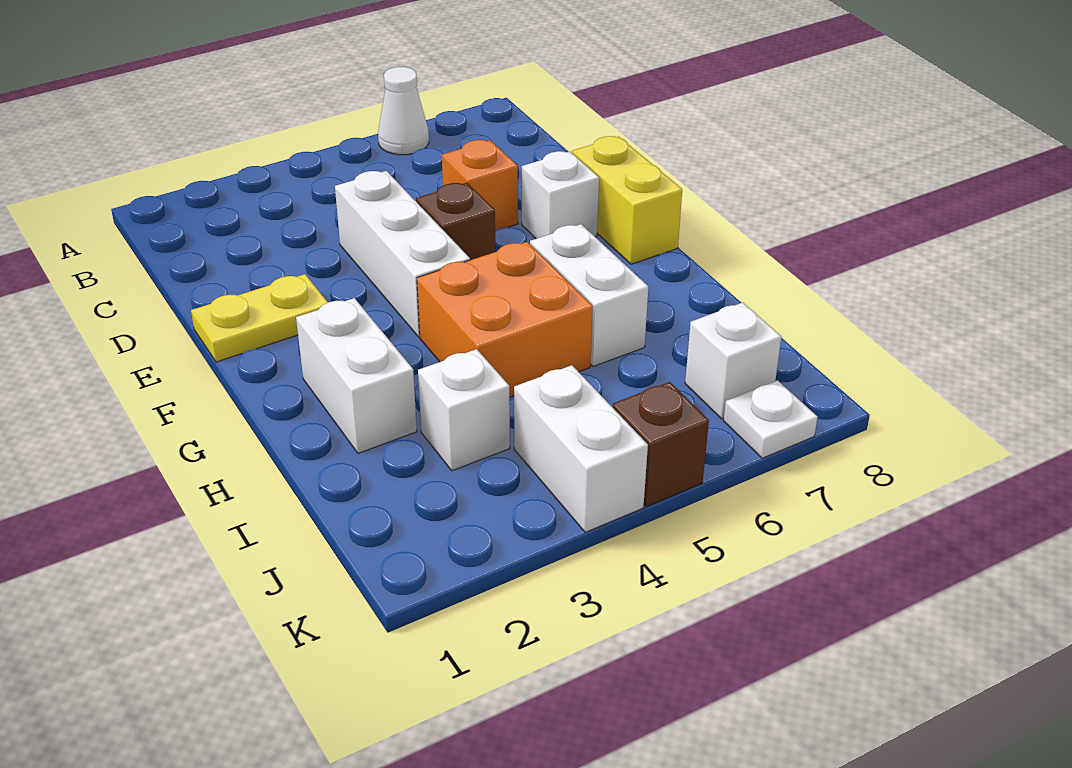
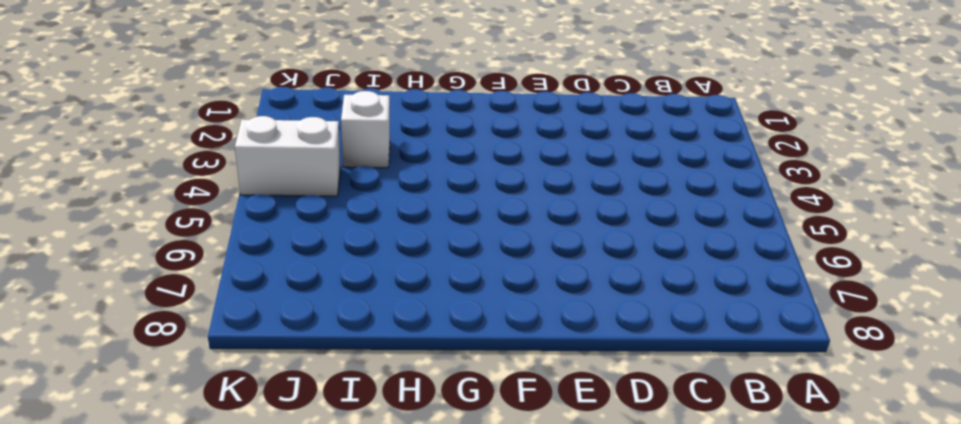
none -> white 1x1 cone [378,67,429,155]
none -> white 1x3 brick [335,171,470,337]
none -> orange 1x1 brick [442,140,518,231]

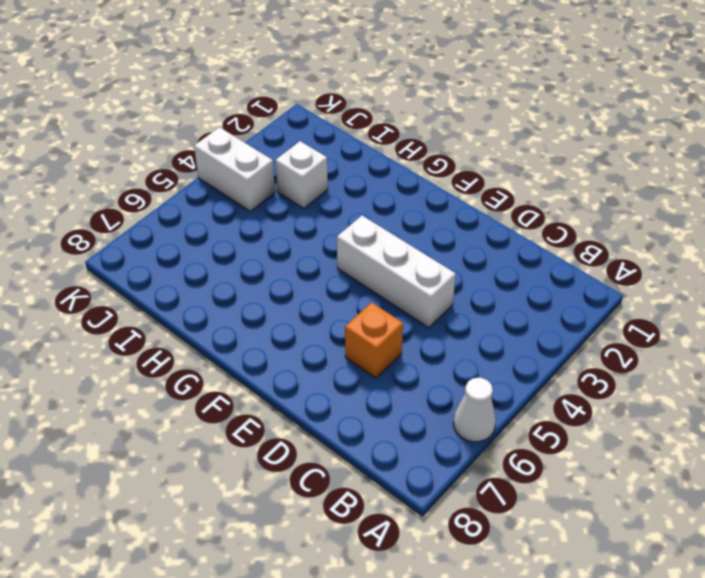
none -> yellow 1x2 plate [191,274,328,362]
none -> brown 1x1 brick [416,183,495,260]
none -> white 1x1 brick [522,151,599,239]

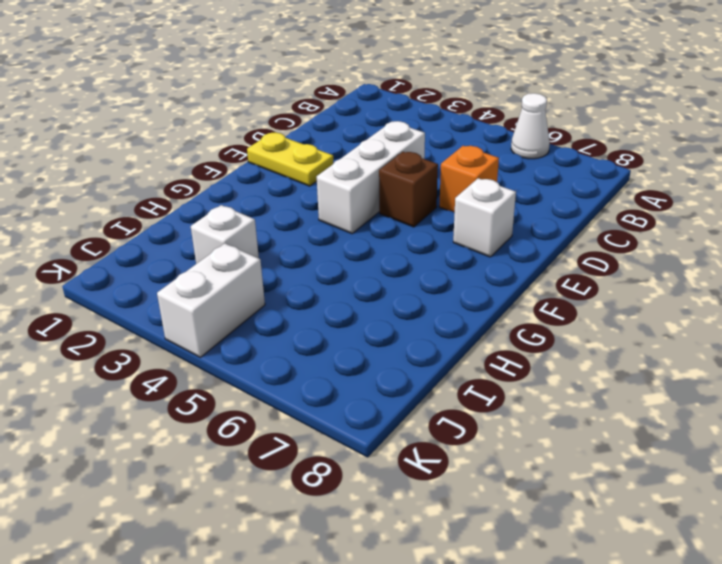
none -> yellow 1x2 brick [572,136,682,264]
none -> white 1x2 brick [296,298,417,453]
none -> orange 2x2 brick [417,242,593,398]

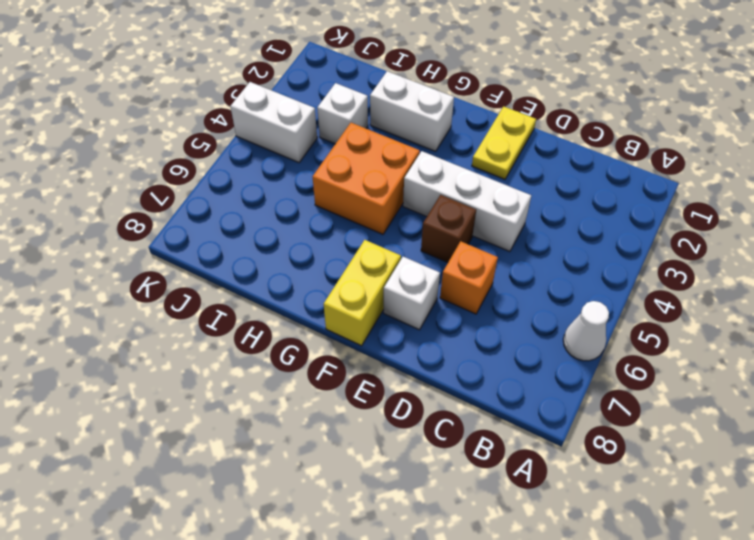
yellow 1x2 brick [324,240,401,346] -> yellow 1x2 brick turned to [572,136,682,264]
none -> white 1x2 brick [530,224,649,366]
none -> white 1x1 brick [685,303,781,419]
none -> brown 1x1 brick [613,382,709,507]

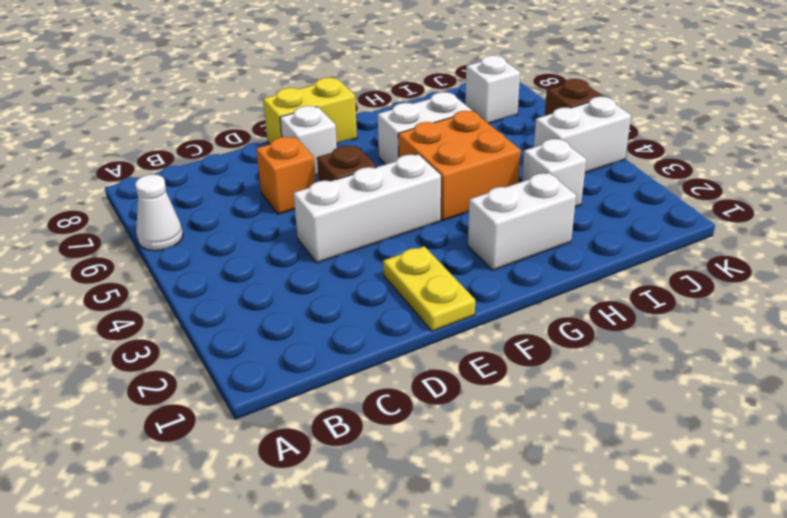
none -> white 1x1 plate [724,380,818,458]

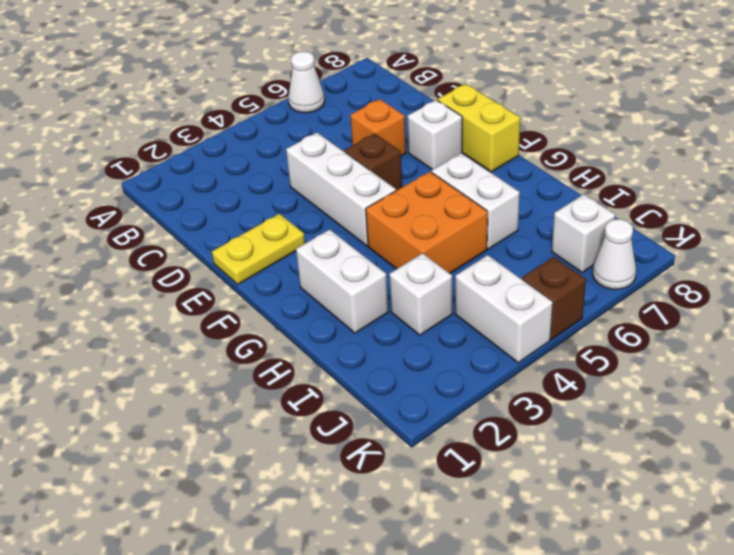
white 1x1 cone [593,219,636,289] -> white 1x1 plate [724,380,818,458]

